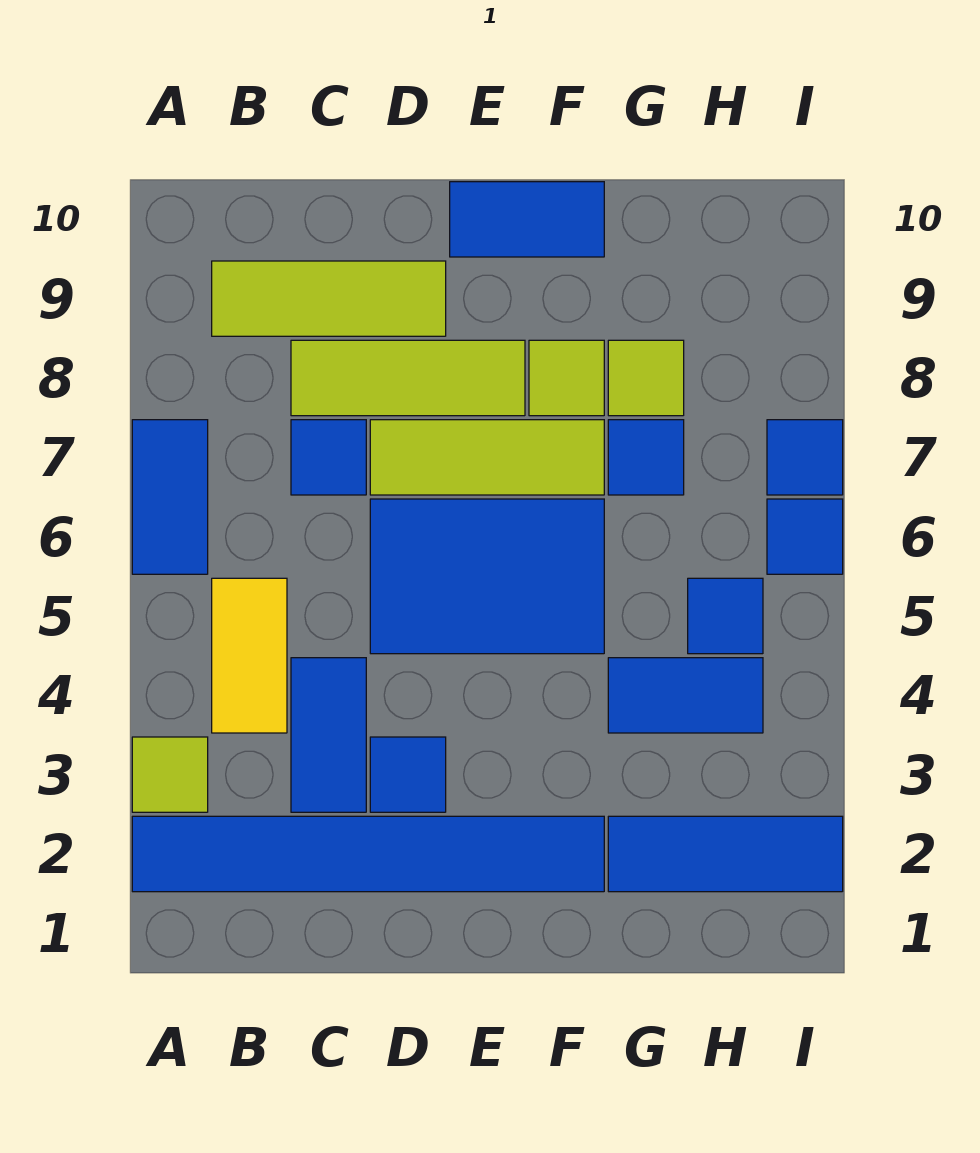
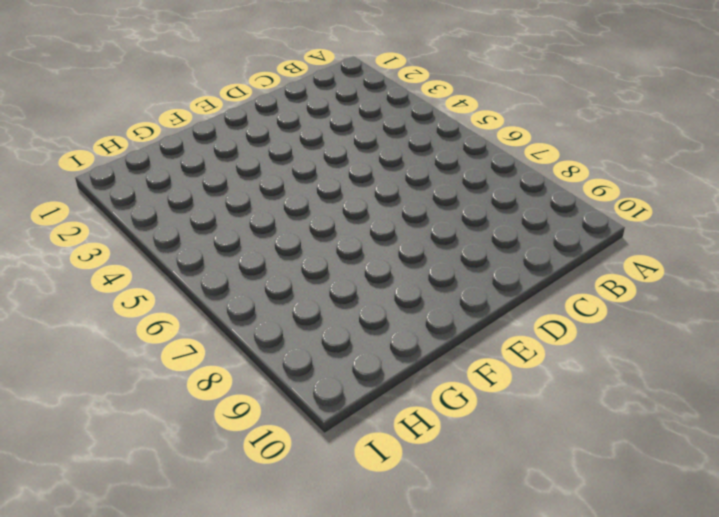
none -> blue 1x6 tile [132,816,604,892]
none -> lime 1x1 tile [132,737,208,812]
none -> blue 1x2 tile [132,420,208,574]

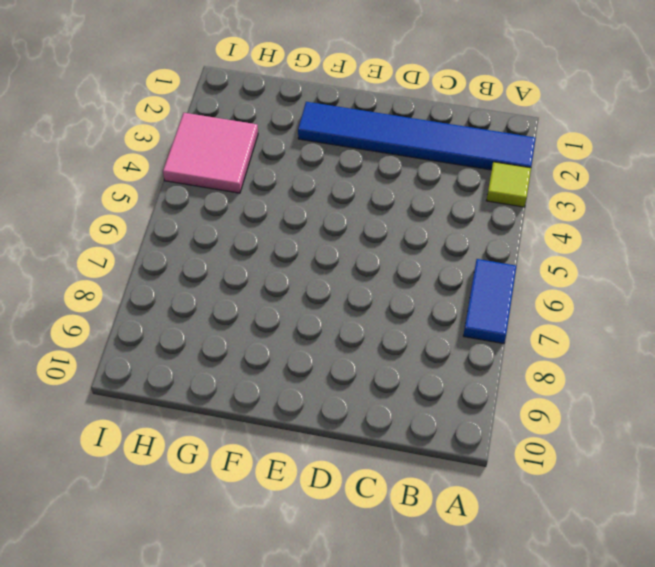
pink 2x2 tile [163,113,258,193] -> blue 1x2 tile [608,658,763,733]
none -> yellow 1x2 tile [212,578,287,733]
none -> lime 1x3 tile [212,261,446,336]
none -> blue 1x2 tile [291,658,366,812]

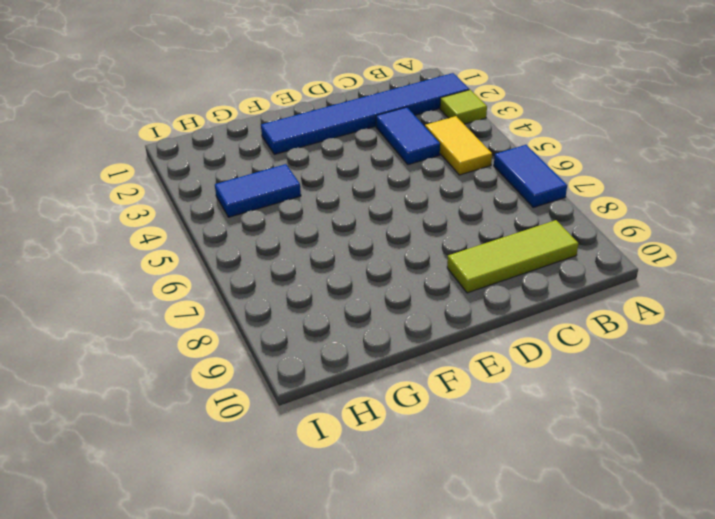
none -> blue 1x1 tile [291,420,366,495]
none -> lime 1x3 tile [291,340,525,416]
none -> blue 1x1 tile [370,737,446,812]

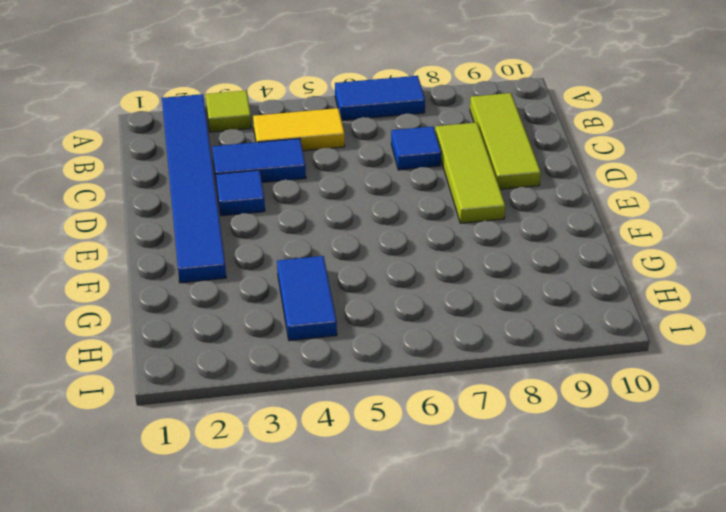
none -> blue 2x3 tile [370,499,604,654]
none -> lime 1x3 tile [370,420,604,495]
none -> blue 1x2 tile [450,182,604,257]

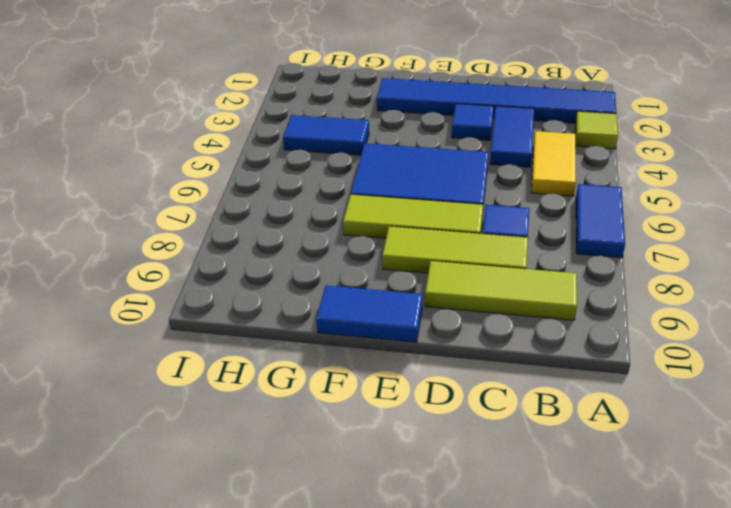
none -> lime 1x1 tile [529,340,604,416]
none -> blue 1x3 tile [608,816,843,892]
none -> blue 1x1 tile [608,420,684,495]

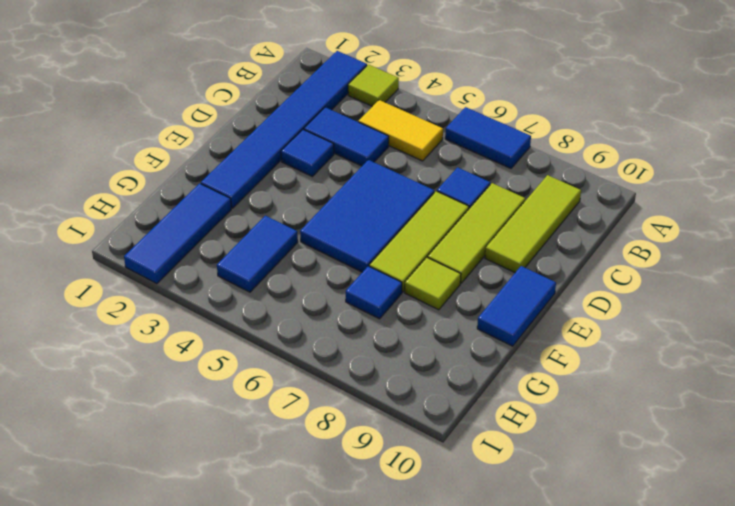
none -> lime 1x1 tile [608,340,684,416]
none -> blue 1x1 tile [688,578,763,654]
none -> blue 1x1 tile [767,499,843,574]

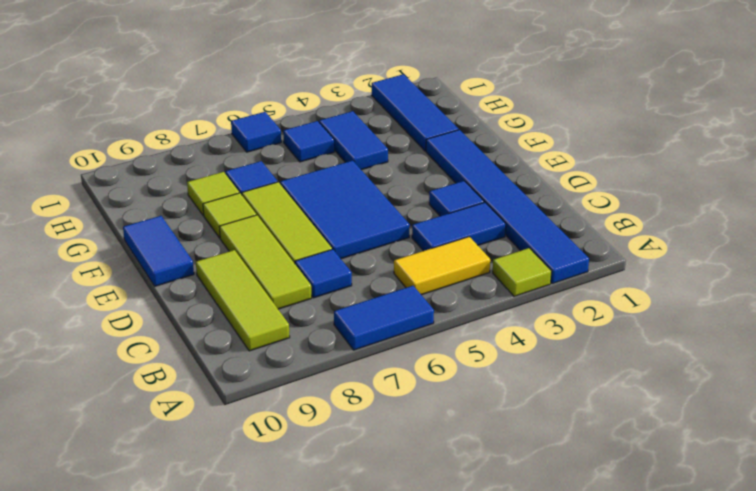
none -> blue 1x1 tile [767,420,843,495]

